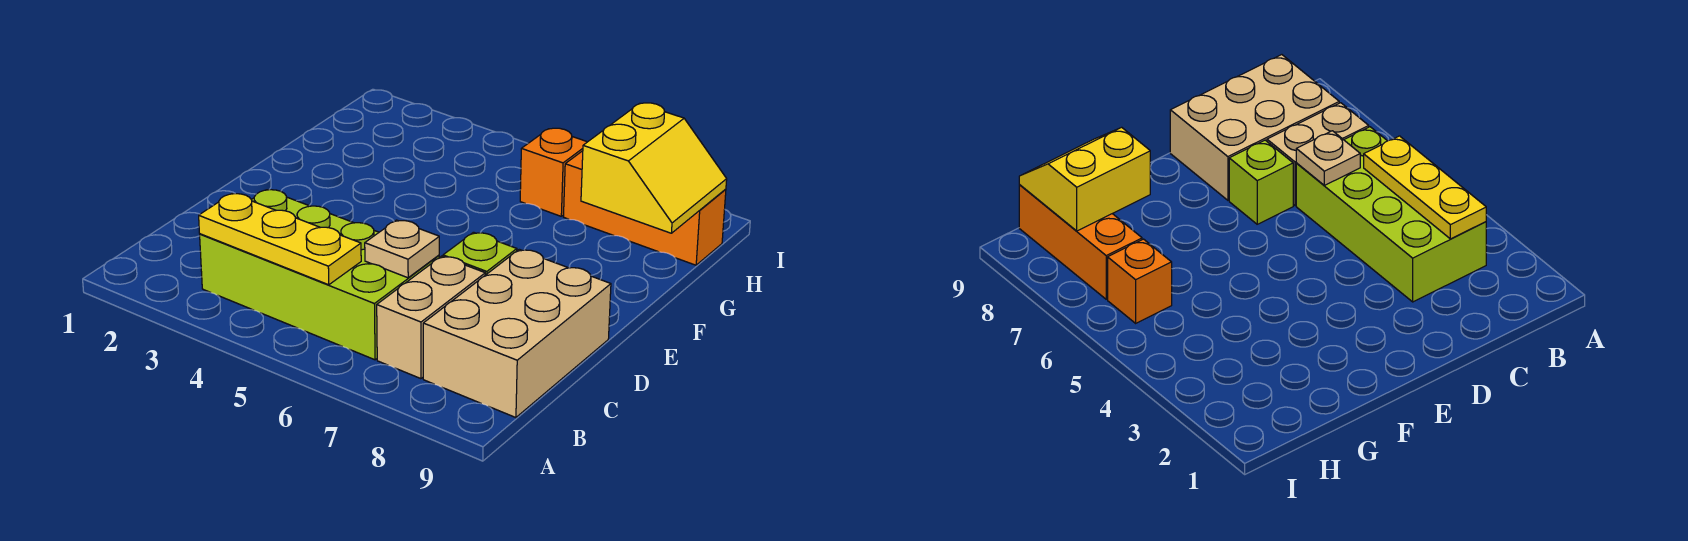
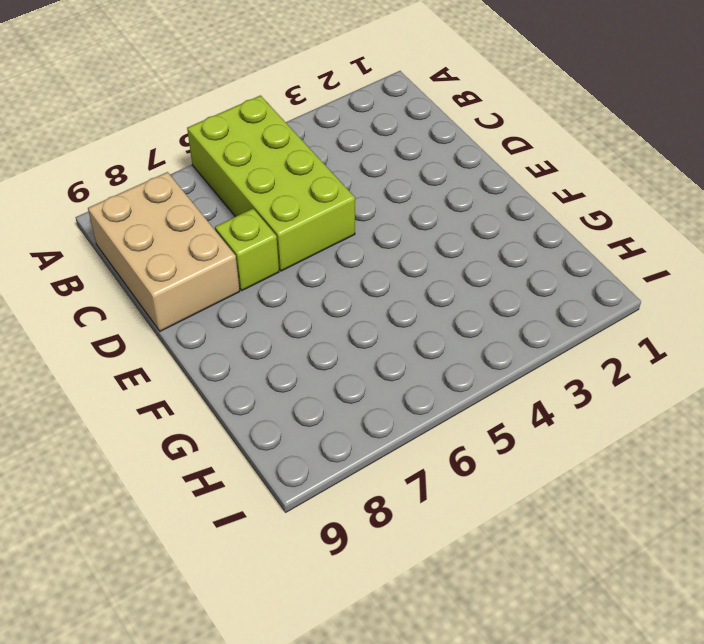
lime 2x4 brick [187,96,355,271] -> lime 2x4 brick turned to [200,190,439,360]
none -> tan 1x2 brick [377,256,485,379]
none -> orange 1x1 brick [520,128,587,216]

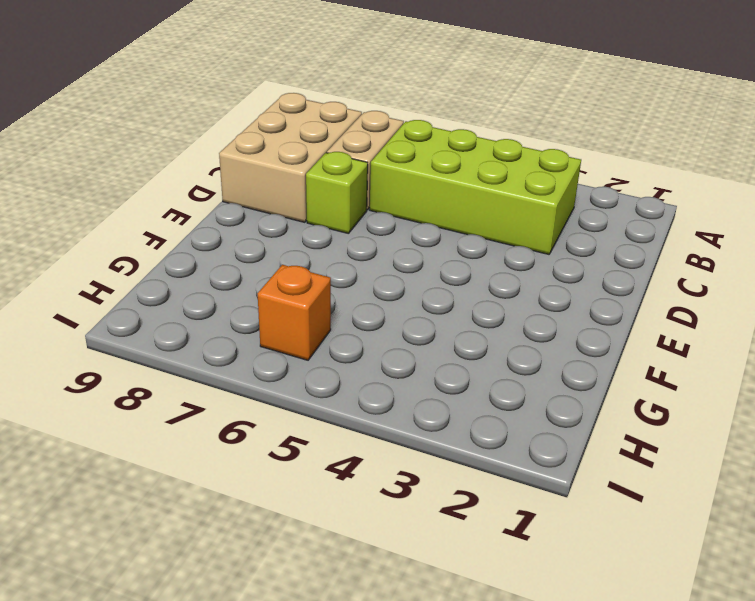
none -> orange 1x3 brick [564,151,726,265]
none -> yellow 1x3 plate [199,194,361,285]

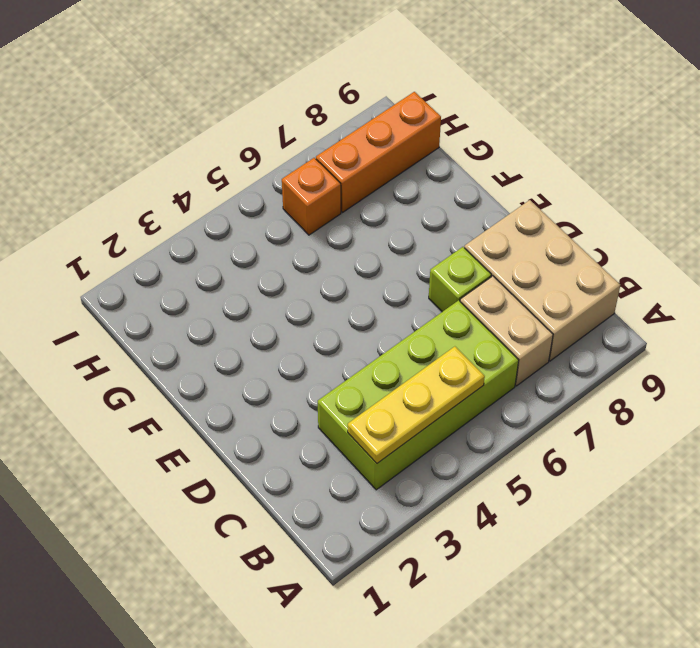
none -> tan 1x1 plate [365,220,439,278]
none -> yellow 2x2 slope [581,103,727,233]

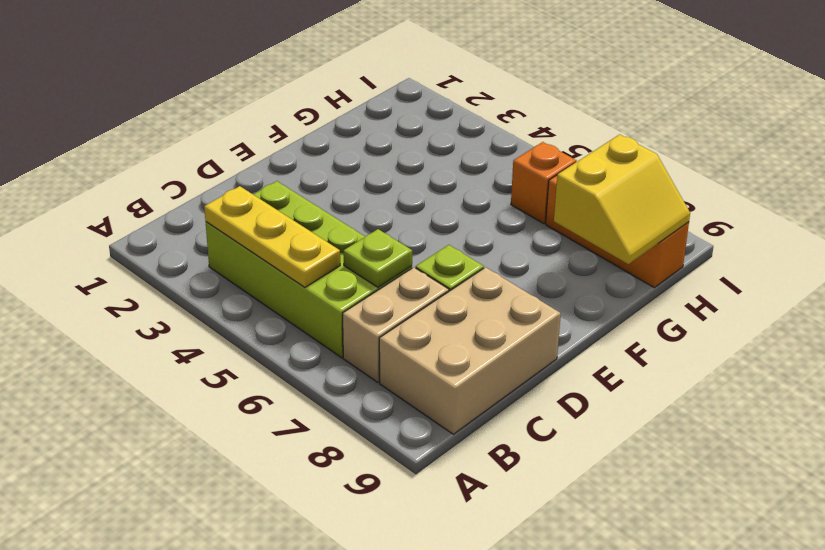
lime 1x1 plate [344,229,412,287] -> tan 1x1 plate [365,220,439,278]

